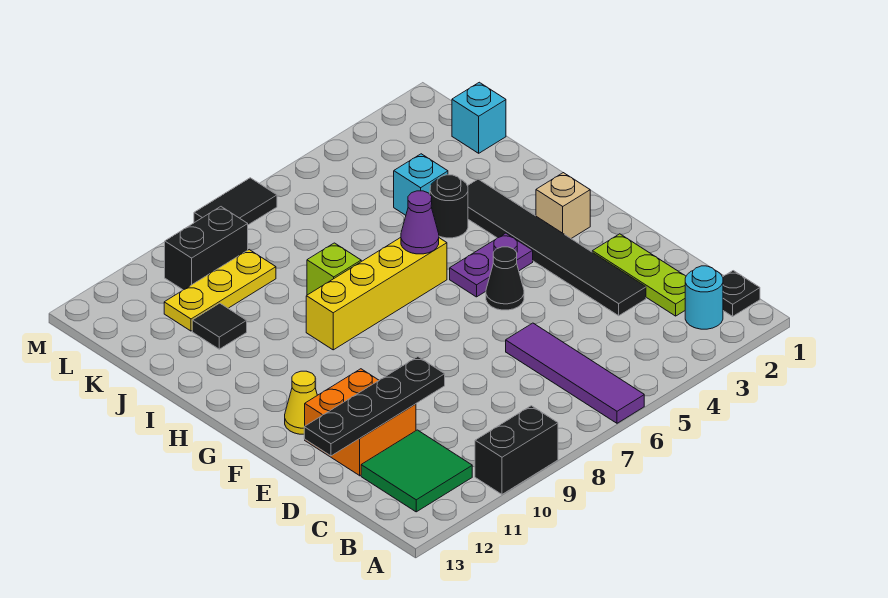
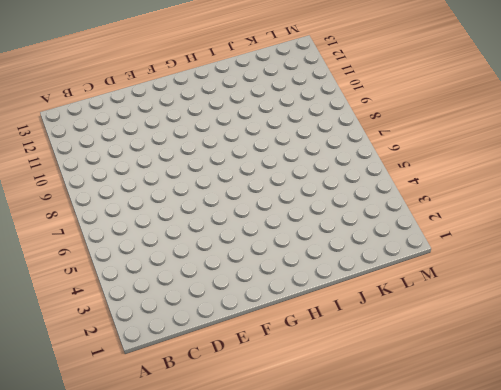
none -> purple 1x4 tile [506,323,644,423]
none -> black 1x2 brick [475,406,558,494]
none -> black 1x1 plate [723,271,760,316]

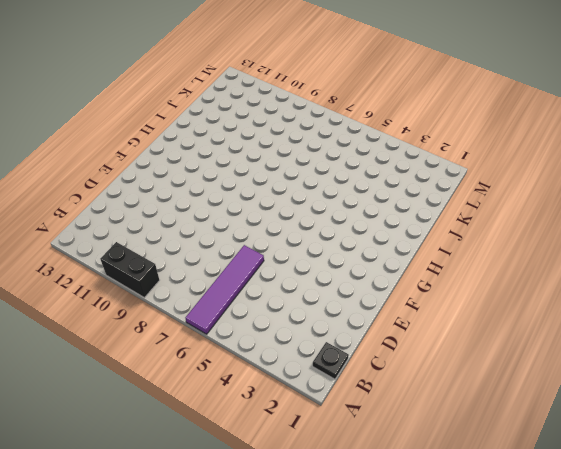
none -> cyan 1x1 round brick [685,266,723,329]
none -> green 2x2 tile [361,430,472,512]
none -> lime 1x3 plate [592,234,686,316]

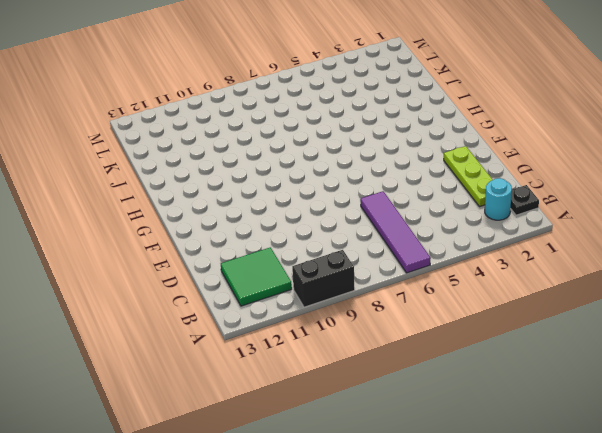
none -> black 1x6 tile [468,179,646,316]
none -> orange 2x2 brick [305,369,416,476]
none -> black 1x1 cone [486,247,524,310]

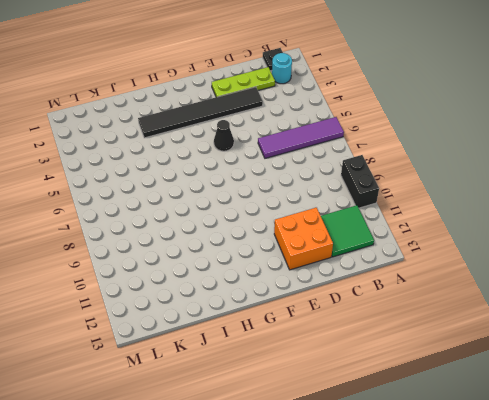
none -> yellow 1x1 cone [285,371,317,434]
none -> tan 1x1 brick [536,173,590,238]
none -> purple 1x2 plate [450,233,533,297]

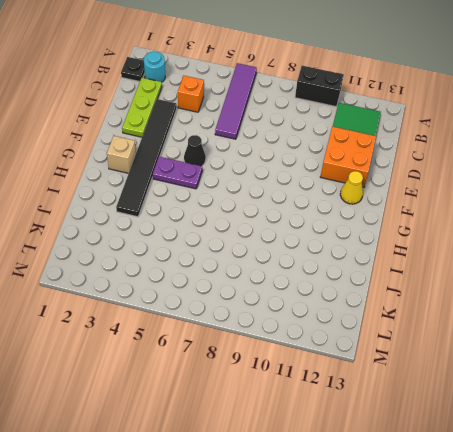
orange 1x1 brick [178,76,204,112] -> none
none -> yellow 1x4 brick [306,238,447,350]
none -> black 1x1 round brick [430,175,468,238]
none -> lime 1x1 brick [307,243,361,295]

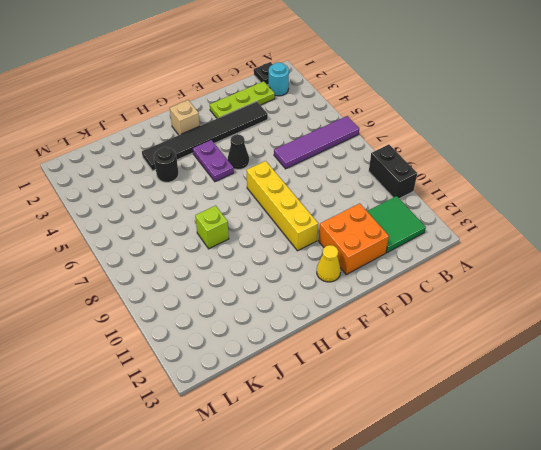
yellow 1x4 brick [246,161,318,251] -> yellow 1x4 brick moved to [306,238,447,350]
none -> cyan 1x1 brick [394,154,448,215]
none -> black 1x1 tile [192,303,247,349]
none -> cyan 1x1 brick [452,82,506,153]

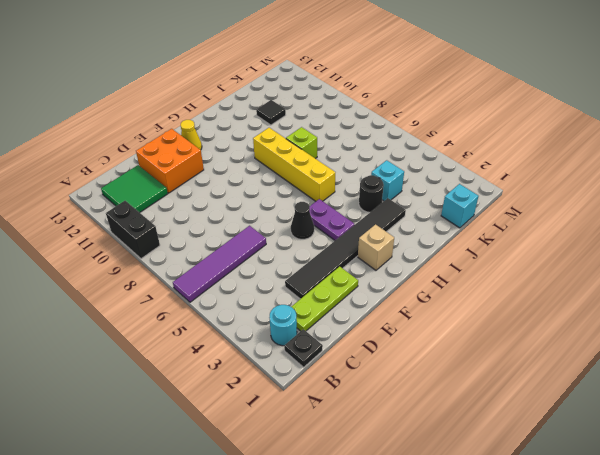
none -> yellow 1x3 plate [164,250,276,331]
none -> black 1x2 brick [165,207,248,290]
none -> black 1x2 tile [194,178,277,225]

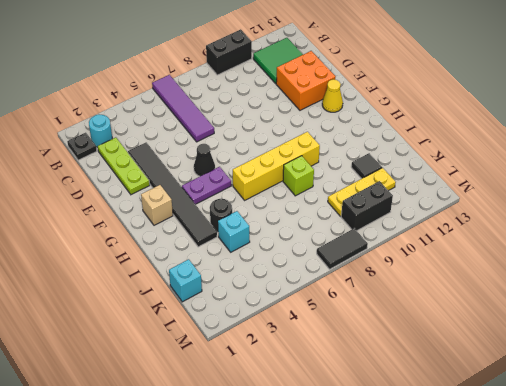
none -> black 1x4 plate [304,357,445,456]
none -> purple 1x1 cone [401,191,439,254]

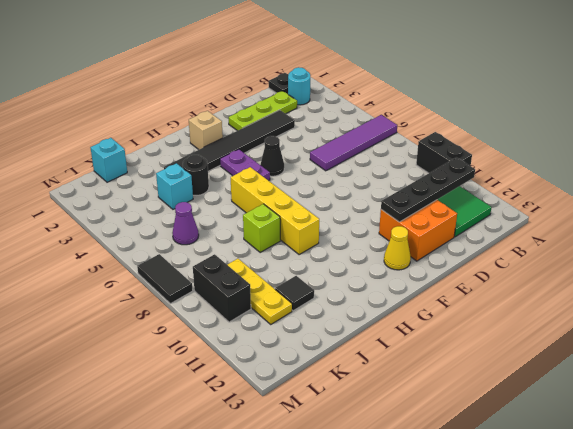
black 1x4 plate [381,157,475,222] -> black 1x4 plate turned to [304,357,445,456]
purple 1x1 cone [172,202,199,245] -> purple 1x1 cone moved to [401,191,439,254]

